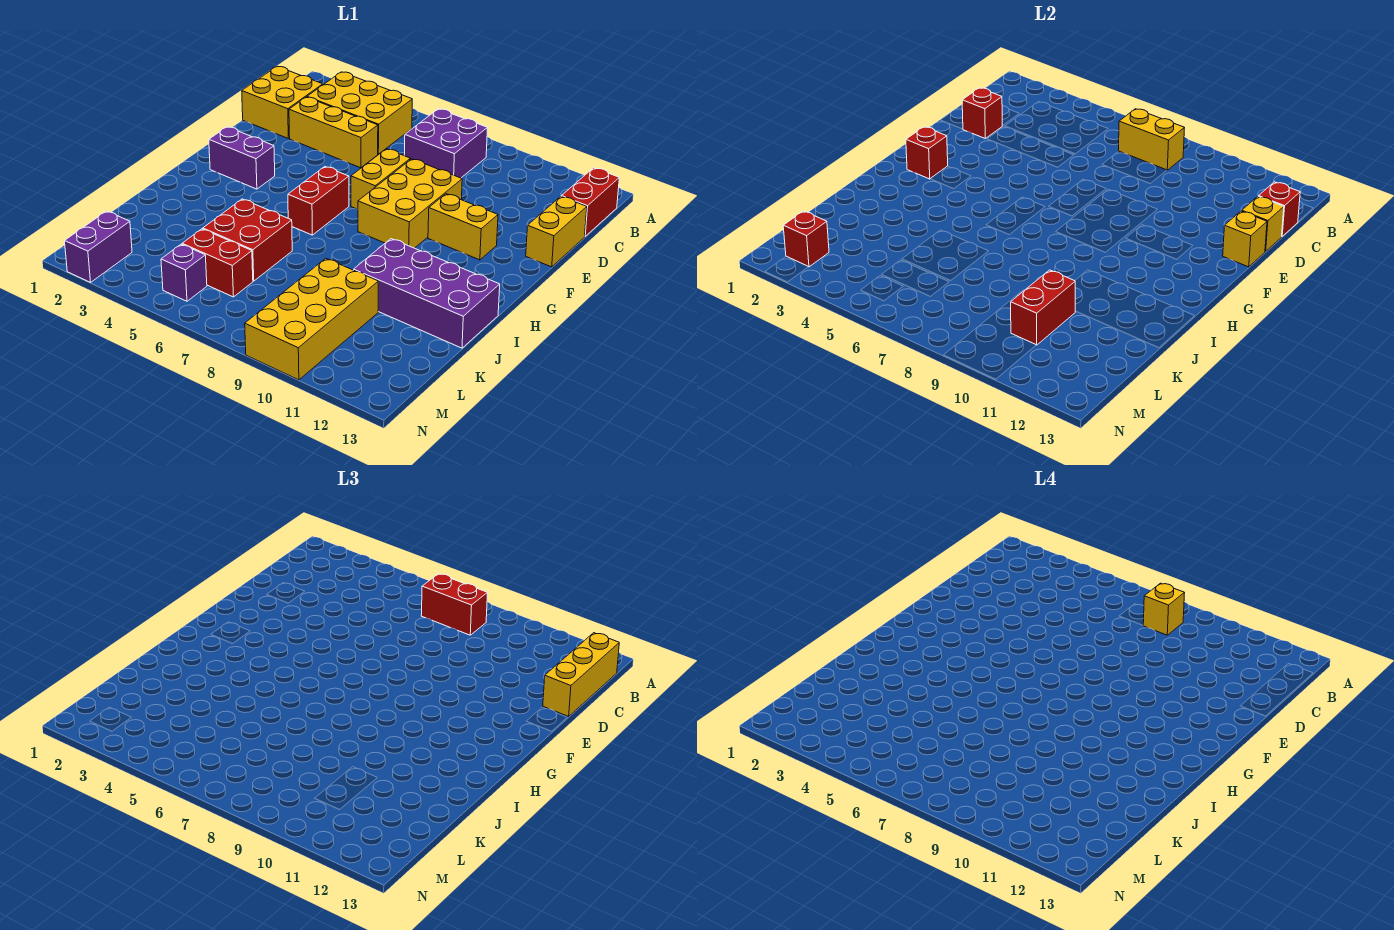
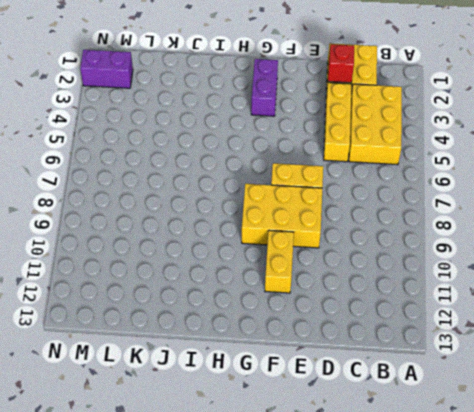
none -> purple 2x2 brick [404,109,487,178]
none -> red 1x2 brick [562,168,619,236]
none -> yellow 1x2 brick [526,196,587,267]

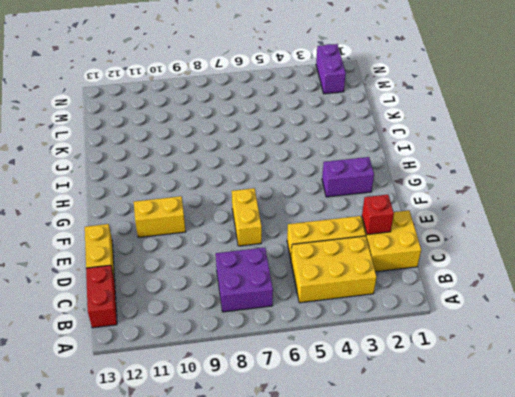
none -> yellow 2x3 brick [358,159,462,248]
none -> red 1x2 brick [288,167,349,235]
none -> purple 2x4 brick [354,239,500,348]

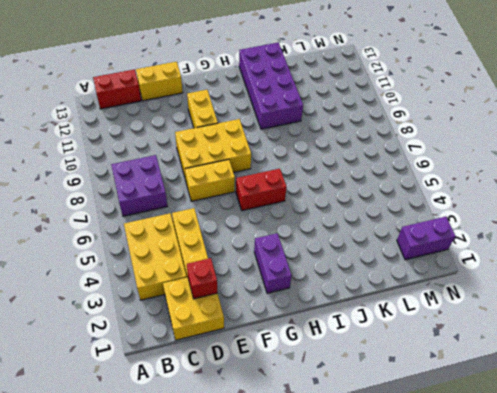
none -> red 2x2 brick [203,199,292,281]
none -> yellow 2x4 brick [245,259,378,380]
none -> red 1x2 brick [182,229,253,297]

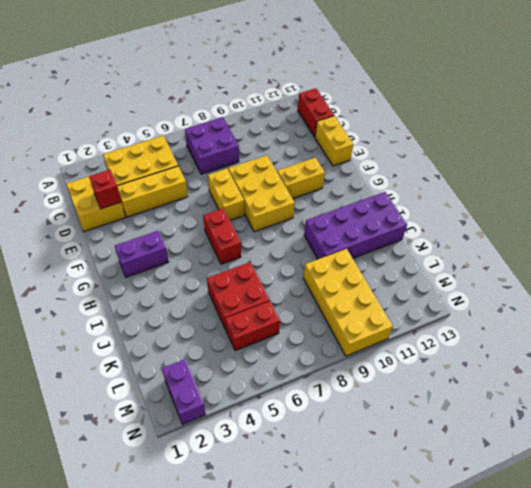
none -> purple 1x1 brick [161,244,207,301]
none -> yellow 1x2 brick [1118,109,1184,170]
none -> red 1x1 brick [1259,182,1300,236]

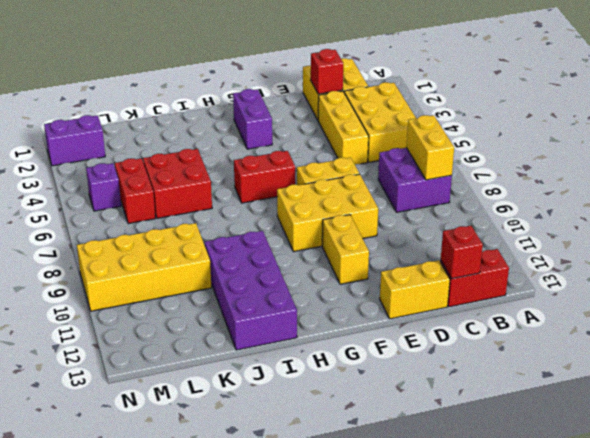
none -> yellow 1x1 brick [1242,196,1284,252]
none -> yellow 1x1 brick [1223,211,1267,267]
none -> red 1x1 brick [906,127,948,179]

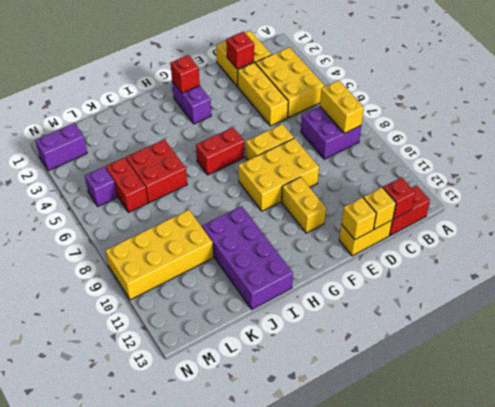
none -> red 1x2 brick [1011,270,1075,345]
none -> red 1x1 brick [783,211,829,267]
none -> red 1x2 brick [421,574,487,635]

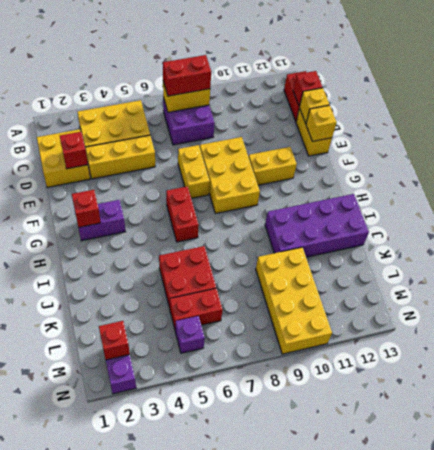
none -> red 1x2 brick [1011,270,1075,345]
none -> yellow 1x3 brick [543,633,619,717]
none -> yellow 1x1 brick [1143,583,1184,635]

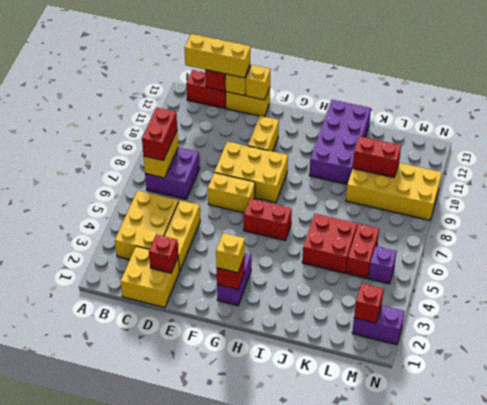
yellow 1x1 brick [216,233,245,273] -> yellow 1x1 brick moved to [1143,583,1184,635]

